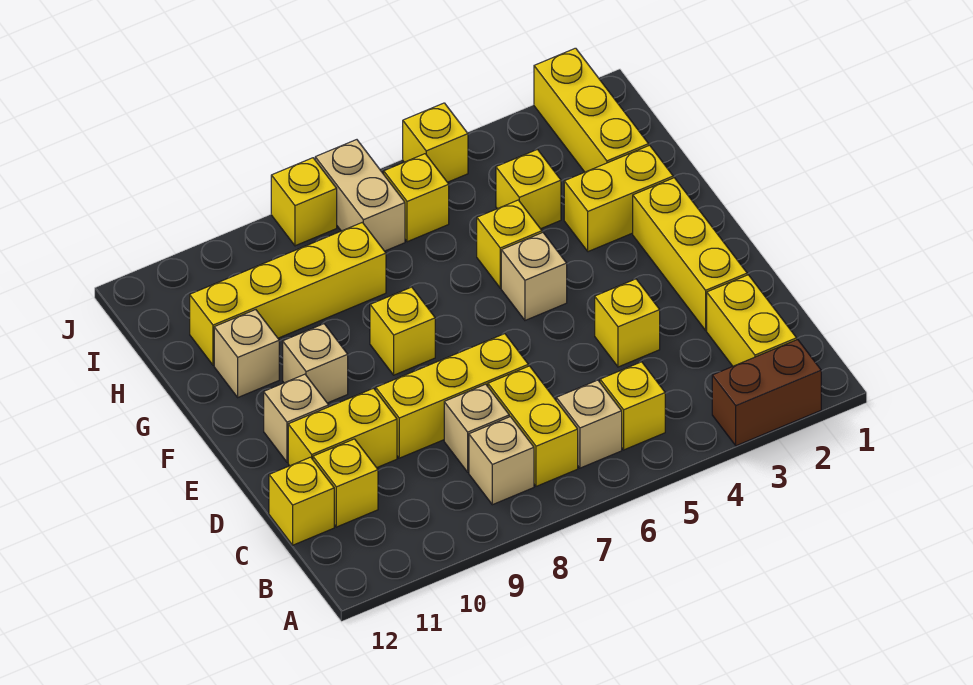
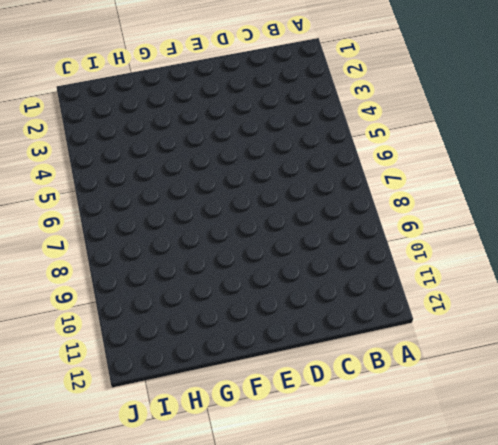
none -> brown 1x2 brick [712,339,821,446]
none -> yellow 1x2 brick [707,275,797,366]
none -> yellow 1x1 brick [600,362,665,450]

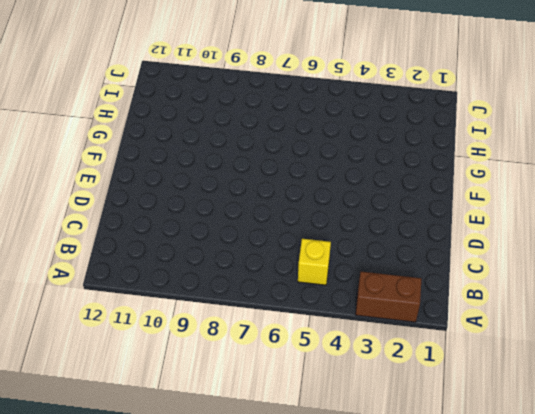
none -> yellow 1x2 brick [707,275,797,366]
none -> tan 1x1 brick [556,380,622,468]
none -> yellow 1x2 brick [488,366,578,486]

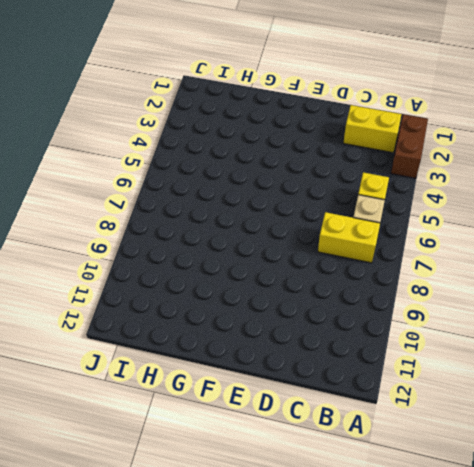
none -> tan 1x1 brick [469,417,534,505]
none -> tan 1x1 brick [444,384,509,472]
none -> yellow 1x1 brick [313,439,378,527]

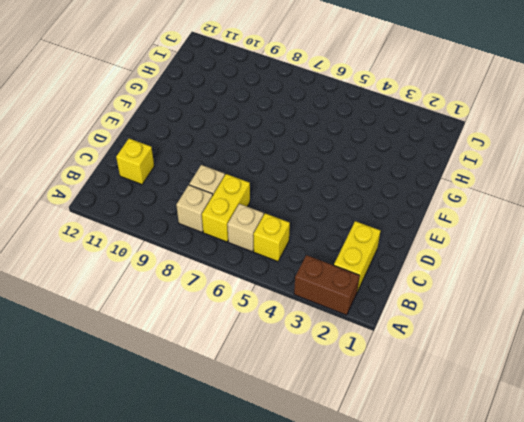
none -> yellow 1x1 brick [269,457,334,545]
none -> yellow 1x3 brick [633,178,747,330]
none -> yellow 1x1 brick [595,279,660,367]

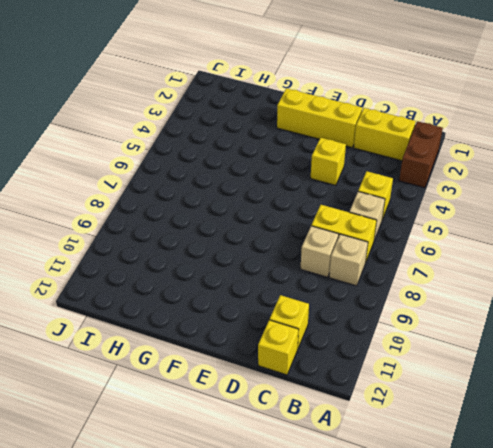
none -> yellow 1x3 brick [376,334,528,458]
none -> yellow 1x2 brick [288,388,397,468]
none -> tan 1x1 brick [264,374,329,462]

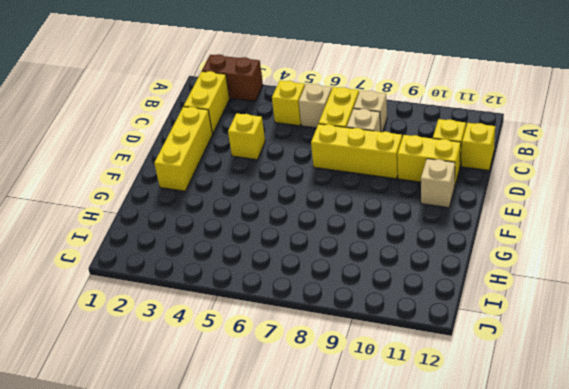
none -> tan 1x1 brick [501,233,567,320]
none -> yellow 1x1 brick [370,287,435,375]
none -> tan 1x1 brick [283,324,348,403]

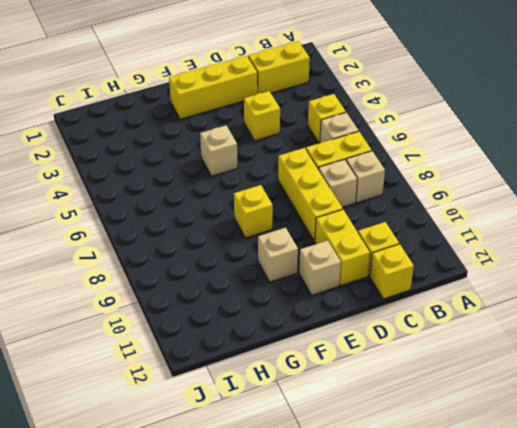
none -> brown 1x2 brick [712,339,821,446]
none -> yellow 1x2 brick [564,145,673,252]
none -> yellow 1x1 brick [477,200,542,288]

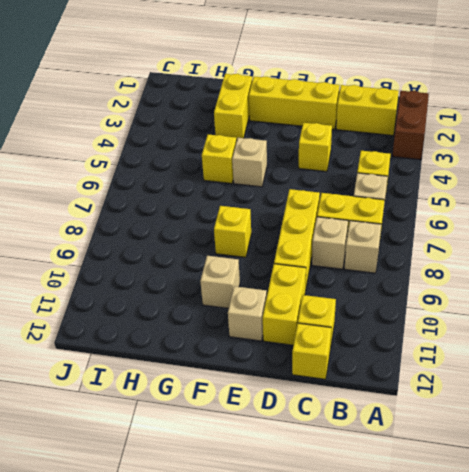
none -> tan 1x1 brick [214,310,279,397]
none -> yellow 1x3 brick [534,48,649,172]
none -> yellow 1x1 brick [496,149,561,229]

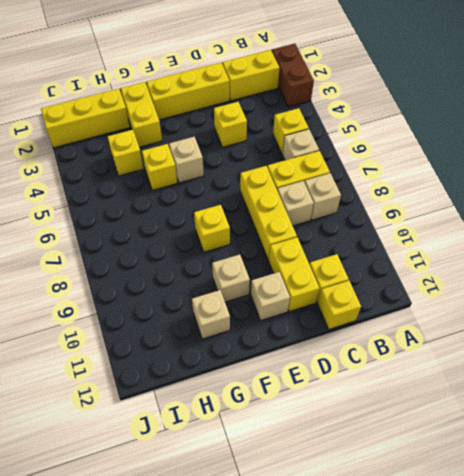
none -> yellow 1x4 brick [190,222,386,365]
none -> yellow 1x1 brick [384,154,449,242]
none -> tan 1x2 brick [315,140,405,251]

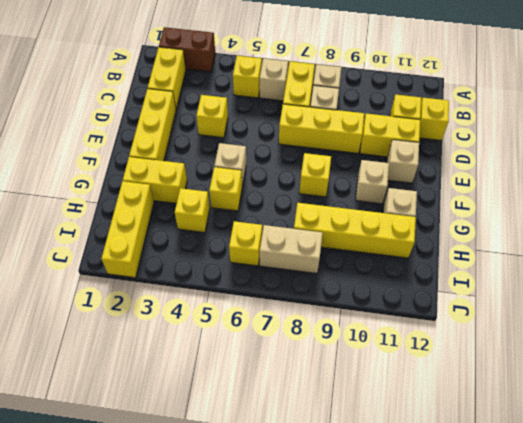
tan 1x2 brick [260,225,323,273] -> tan 1x2 brick turned to [315,140,405,251]
none -> yellow 1x1 brick [403,103,468,182]
none -> yellow 1x1 brick [271,158,337,246]

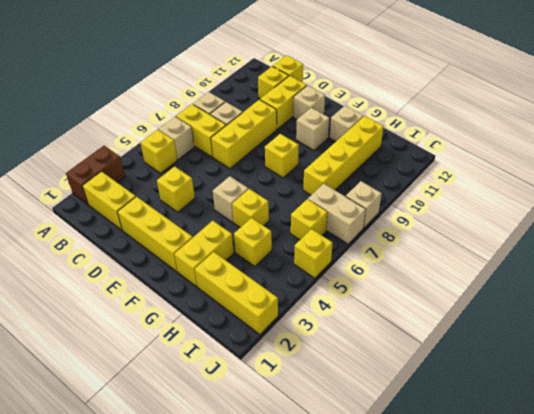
tan 1x1 brick [346,181,382,228] -> yellow 1x1 brick [271,158,337,246]

